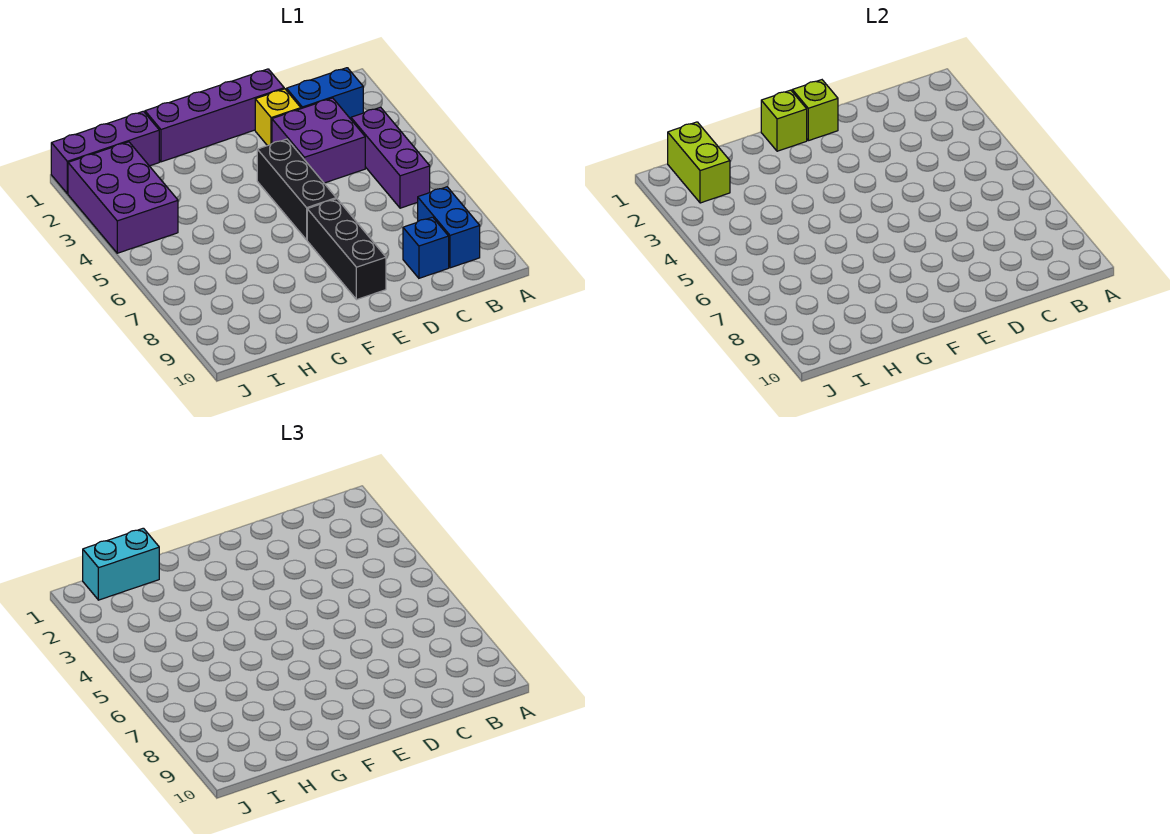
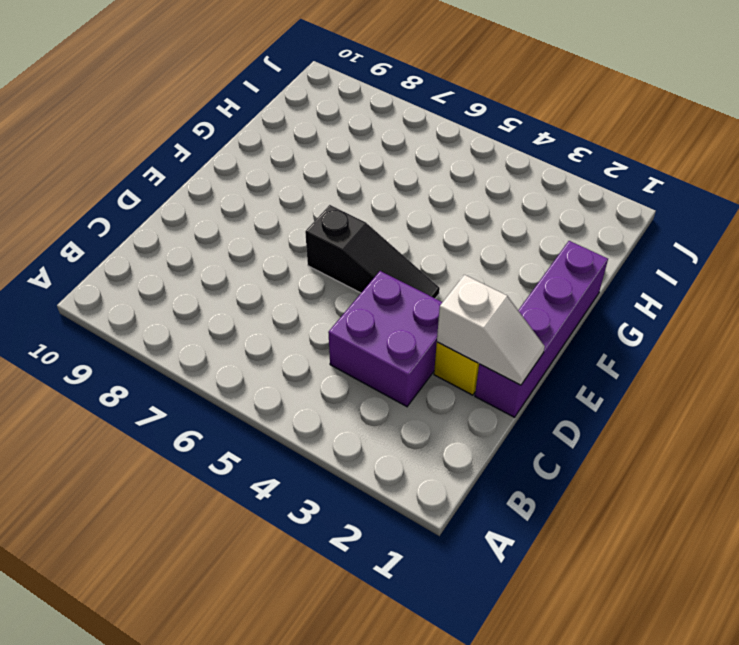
white 1x2 slope [437,275,545,385] -> none
black 1x3 slope [305,205,440,298] -> black 1x3 brick [257,139,336,240]
none -> blue 1x2 brick [286,68,363,119]
none -> purple 1x3 brick [351,107,430,208]
none -> blue 1x2 brick [418,187,480,268]

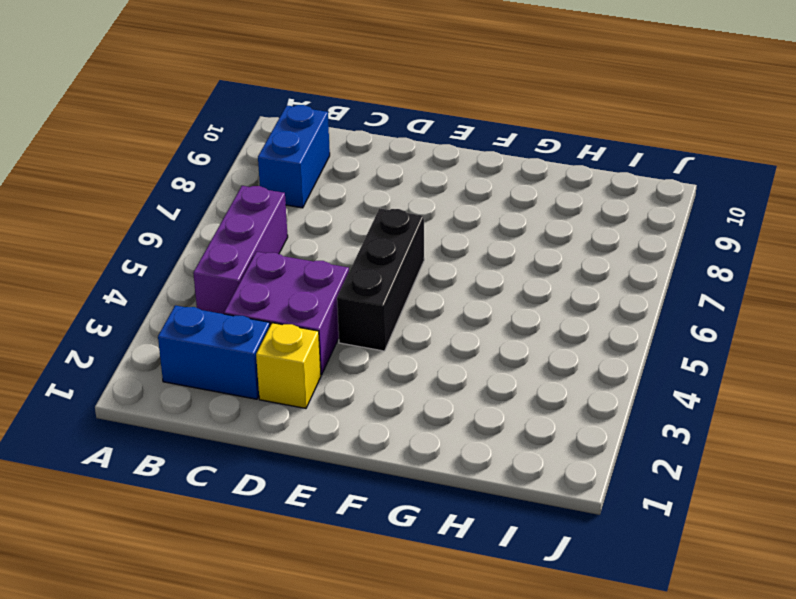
none -> blue 1x1 brick [403,217,449,278]
none -> purple 1x4 brick [145,69,284,162]
none -> black 1x3 brick [307,199,386,300]

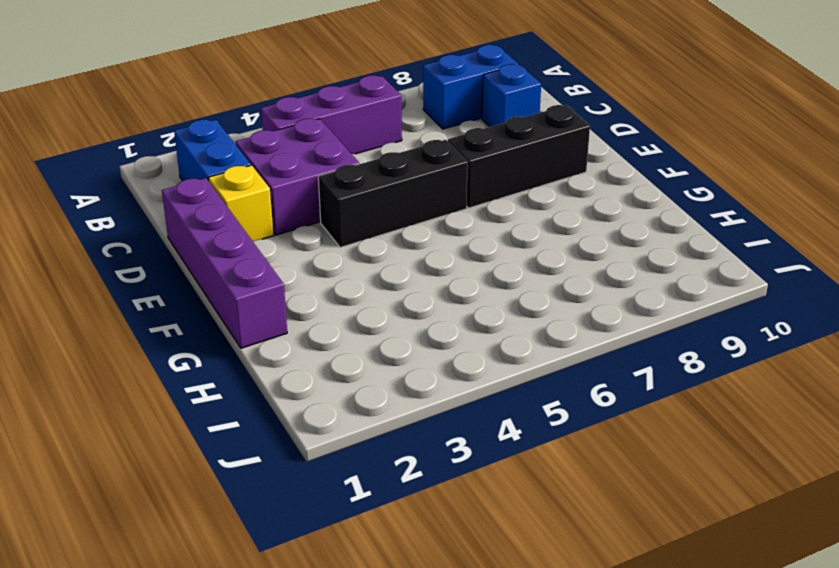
none -> purple 1x3 brick [51,111,159,194]
none -> purple 2x3 brick [68,142,178,253]
none -> lime 1x1 brick [792,80,838,141]

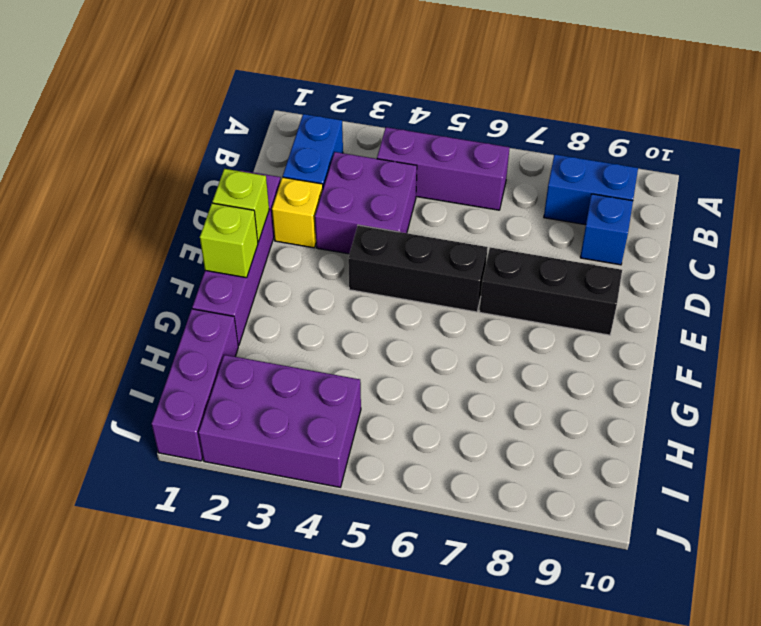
none -> lime 1x2 brick [668,122,730,203]
none -> cyan 1x2 brick [83,528,159,600]

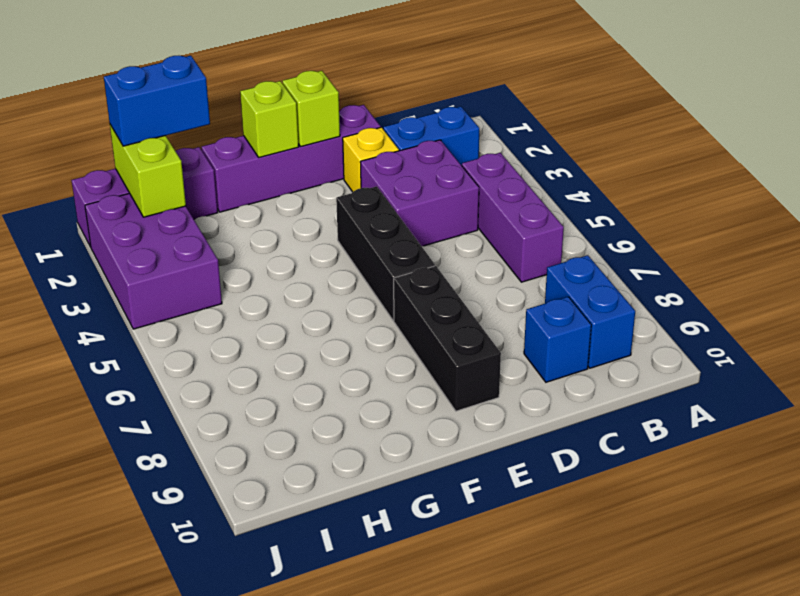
blue 1x2 brick [104,56,210,146] -> cyan 1x2 brick [83,528,159,600]

